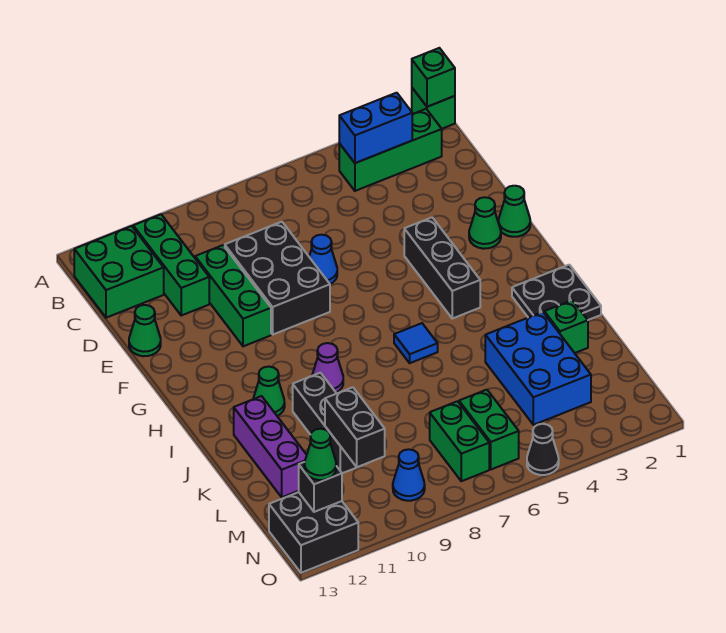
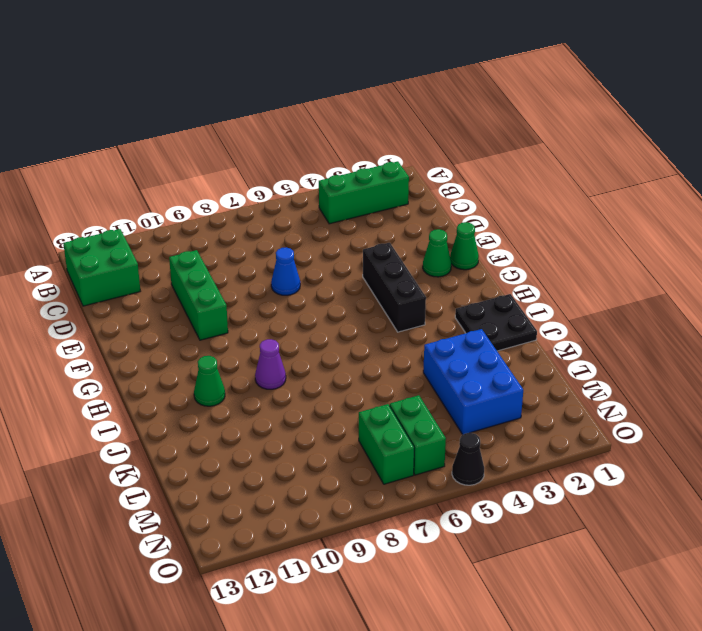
none -> green 1x1 brick [412,88,455,129]
none -> green 1x3 brick [133,214,209,315]
none -> black 2x3 brick [225,222,330,334]

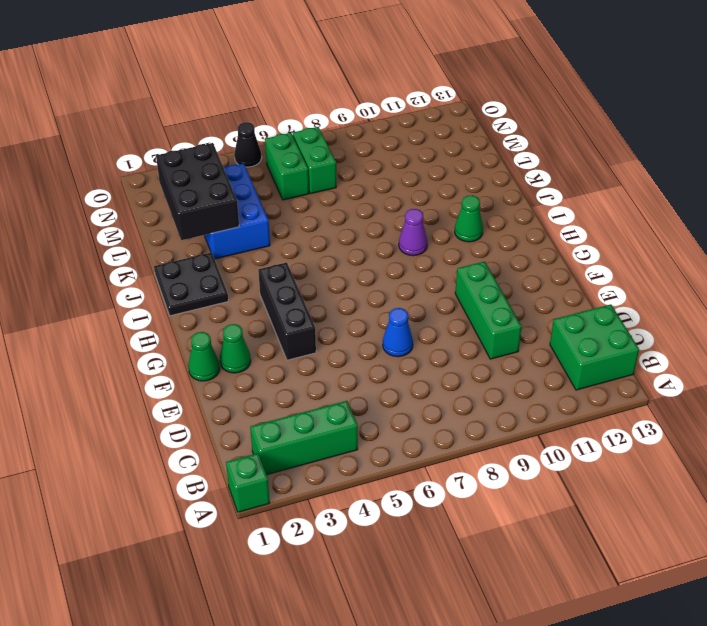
black 2x3 brick [156,143,239,240] -> black 2x3 brick moved to [225,222,330,334]
none -> green 1x3 brick [133,214,209,315]
none -> green 1x1 cone [129,305,161,356]
none -> blue 1x1 tile [394,323,438,363]

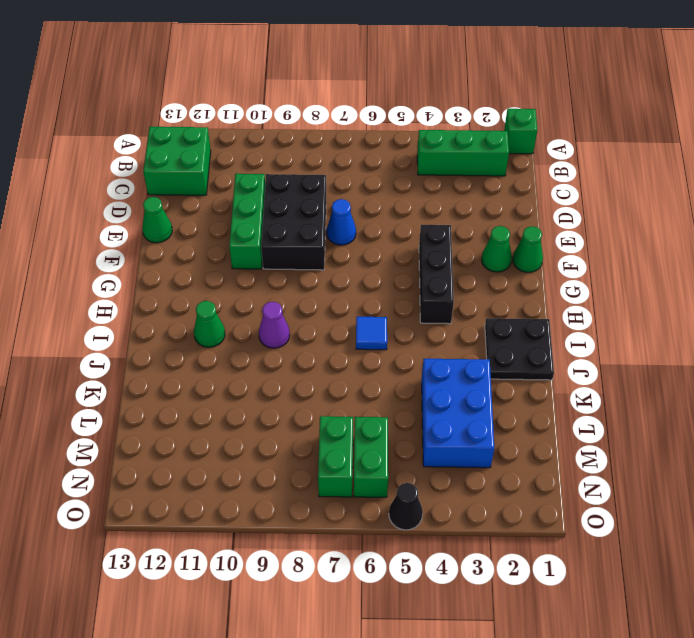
none -> green 1x3 brick [133,214,209,315]
none -> black 1x3 brick [293,373,357,473]
none -> purple 1x3 brick [234,396,307,497]

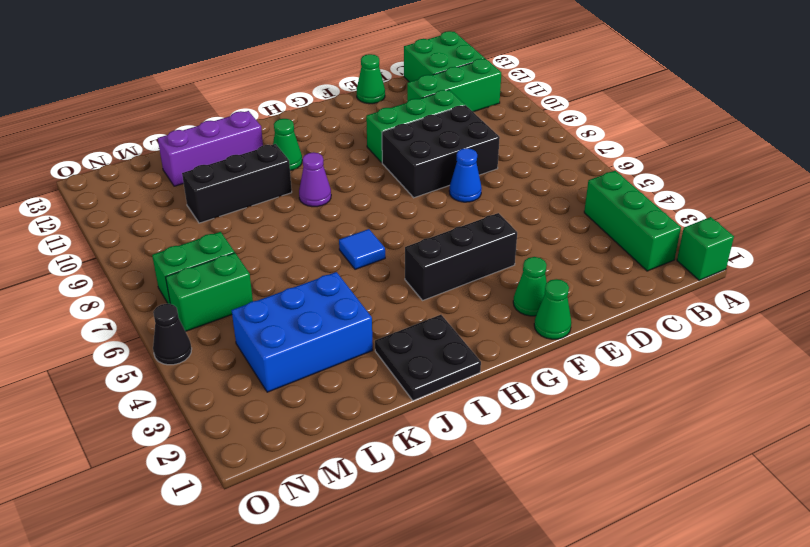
none -> green 1x1 brick [544,300,588,353]
none -> blue 1x1 cone [393,449,425,501]
none -> black 2x2 brick [269,492,358,573]

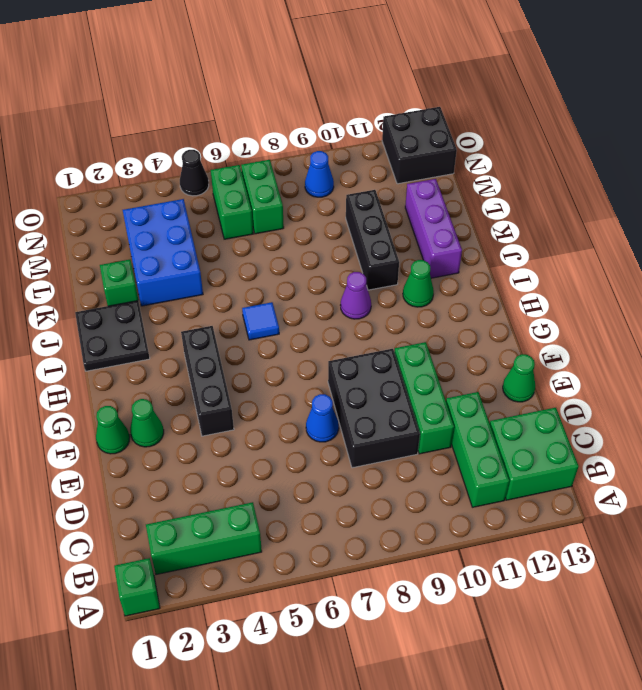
none -> green 1x1 brick [412,48,455,107]
none -> blue 1x2 brick [339,93,412,163]
none -> black 1x2 brick [325,387,385,467]

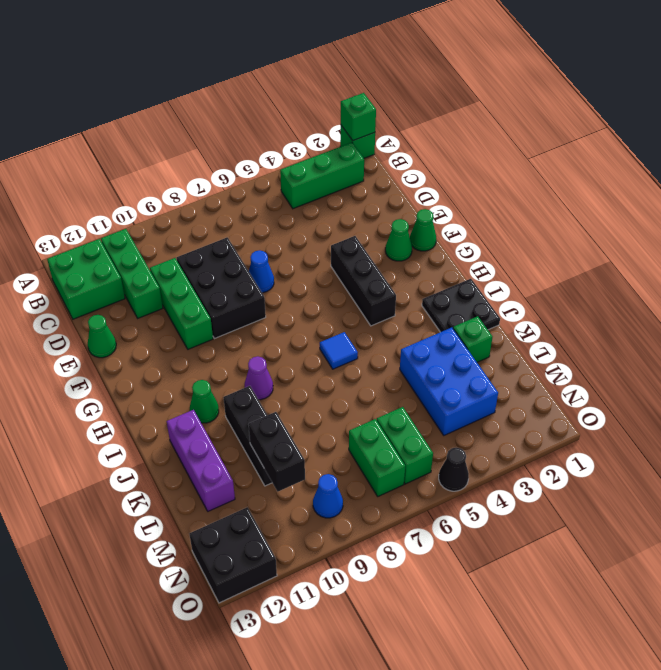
none -> blue 1x2 brick [339,93,412,163]
none -> black 1x1 brick [299,462,342,512]
none -> green 1x1 cone [304,429,336,480]

